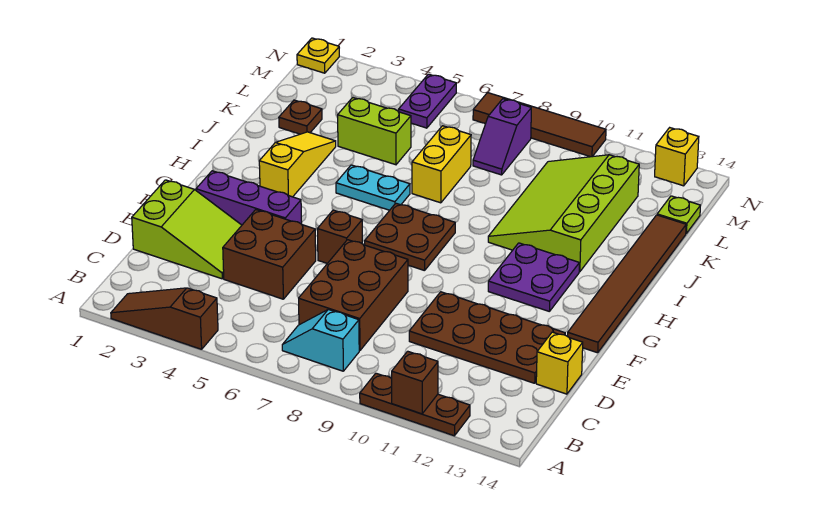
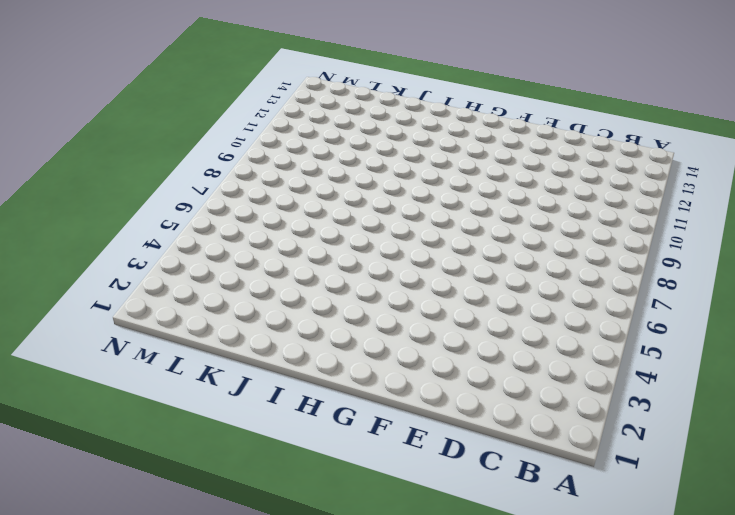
none -> brown 1x3 slope [111,288,218,349]
none -> brown 1x3 plate [360,373,470,436]
none -> cyan 1x2 slope [282,309,359,371]

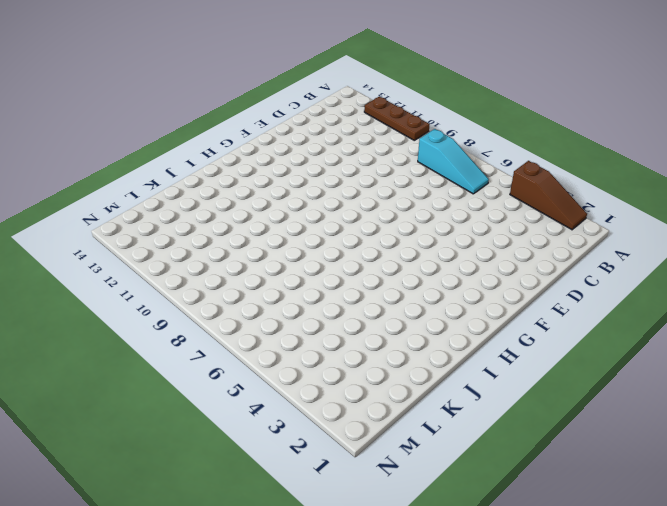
cyan 1x3 slope [418,129,489,194] -> cyan 1x2 slope [282,309,359,371]
none -> brown 2x3 brick [299,240,408,351]
none -> lime 2x3 slope [132,180,242,279]
none -> brown 2x2 brick [223,210,316,299]

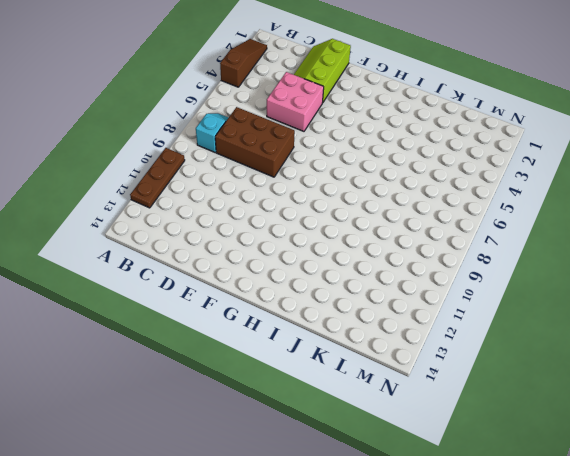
lime 2x3 slope [294,39,351,103] -> lime 2x3 slope turned to [132,180,242,279]
pink 2x2 brick [267,72,324,131] -> brown 2x2 brick [223,210,316,299]
none -> brown 2x4 plate [409,292,565,383]
none -> yellow 1x1 brick [536,332,583,394]
none -> purple 1x3 brick [196,171,302,225]

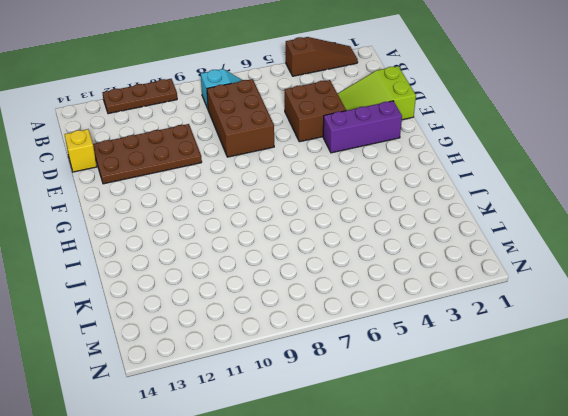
none -> brown 1x1 brick [317,210,362,263]
none -> brown 1x6 tile [568,215,686,353]
none -> brown 2x2 plate [365,203,455,271]

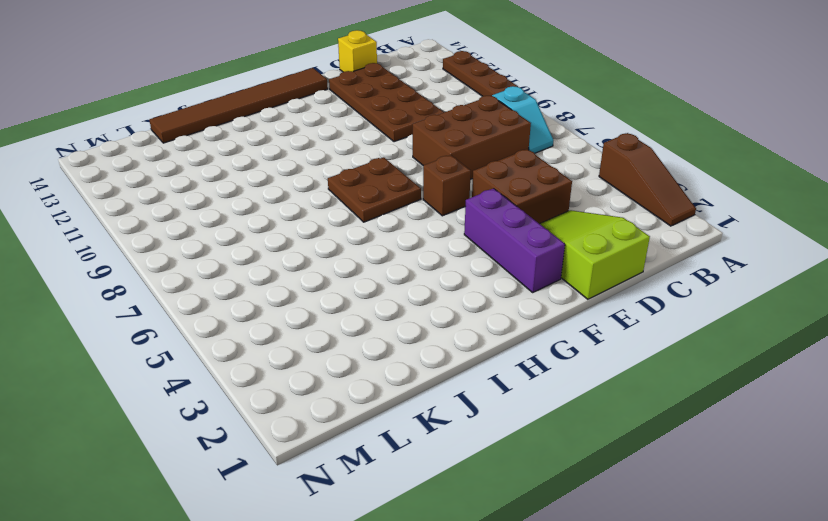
none -> purple 2x2 plate [488,243,579,312]
none -> yellow 1x3 slope [259,132,336,197]
none -> cyan 1x2 plate [336,165,410,210]

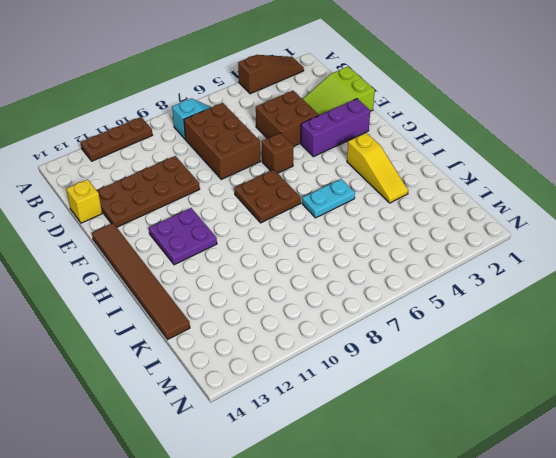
none -> lime 3x4 slope [488,155,639,272]
none -> yellow 1x2 brick [412,126,471,203]
none -> brown 1x1 plate [279,100,322,134]

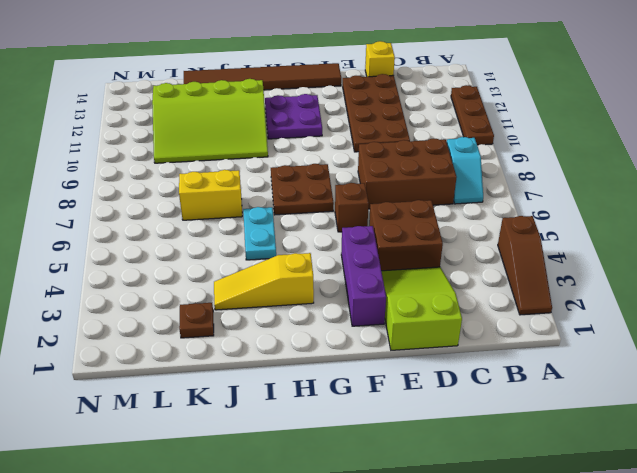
none -> lime 1x2 brick [338,98,411,165]
none -> purple 1x2 slope [473,99,531,175]
none -> lime 1x1 plate [657,196,701,233]

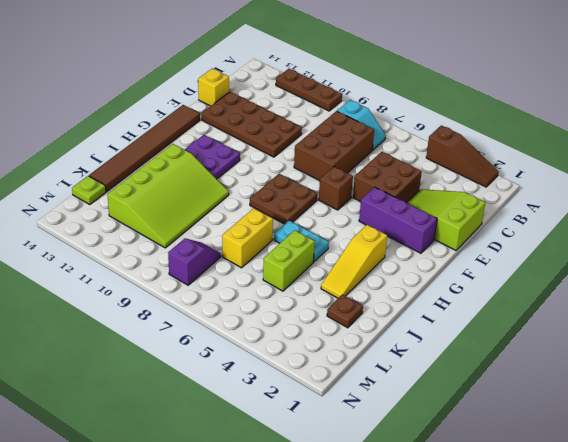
lime 1x2 brick [263,230,315,291] -> lime 1x2 brick turned to [338,98,411,165]
none -> purple 1x2 plate [399,74,456,128]
none -> yellow 1x1 plate [297,38,339,73]
none -> brown 1x4 tile [473,93,606,157]

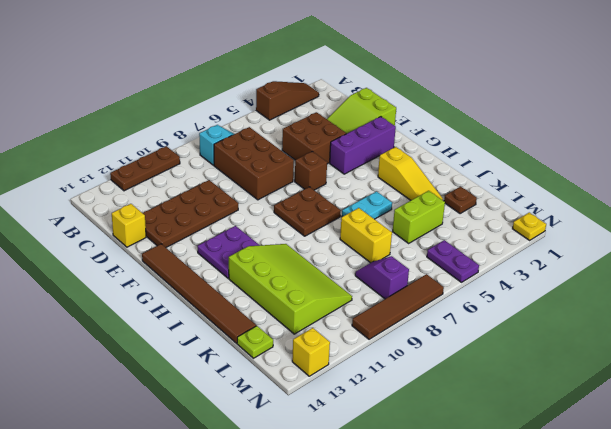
none -> brown 1x1 brick [392,351,438,414]

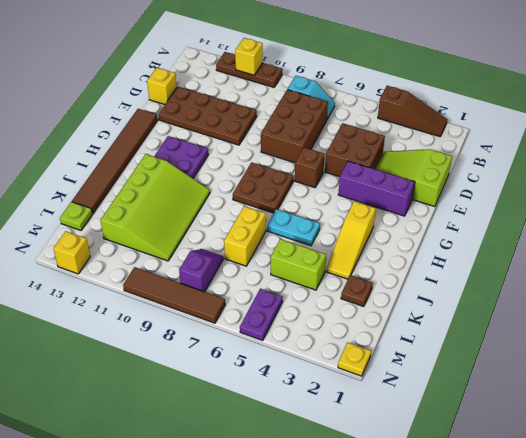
yellow 1x1 brick [235,38,263,75] -> brown 1x1 brick [392,351,438,414]

